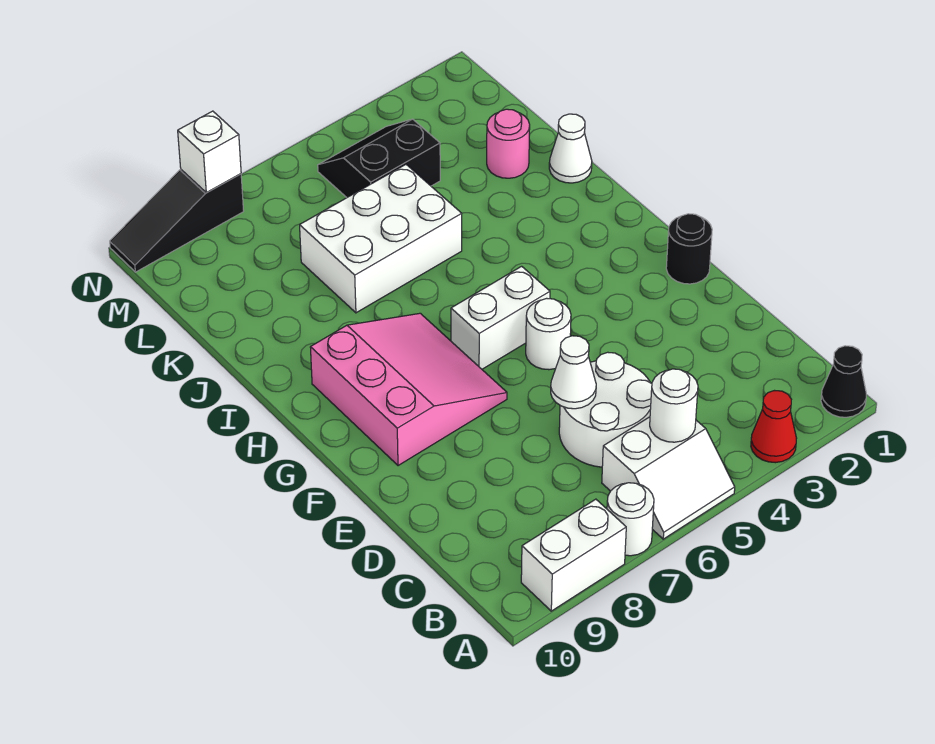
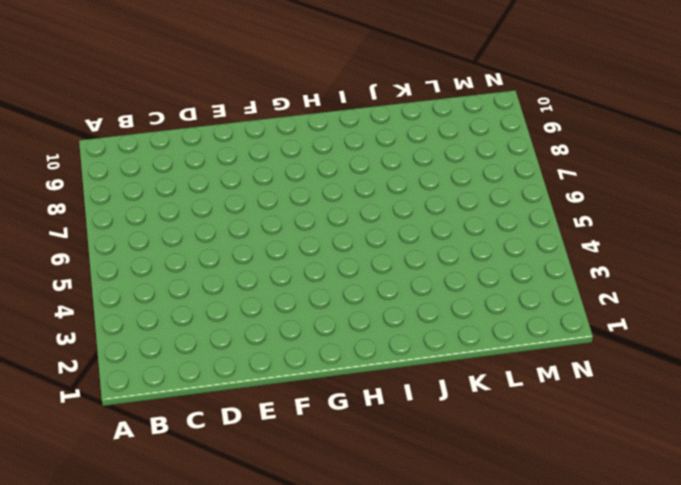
none -> black 1x1 cone [821,346,866,417]
none -> red 1x1 cone [751,391,797,463]
none -> white 2x2 slope [602,417,735,539]

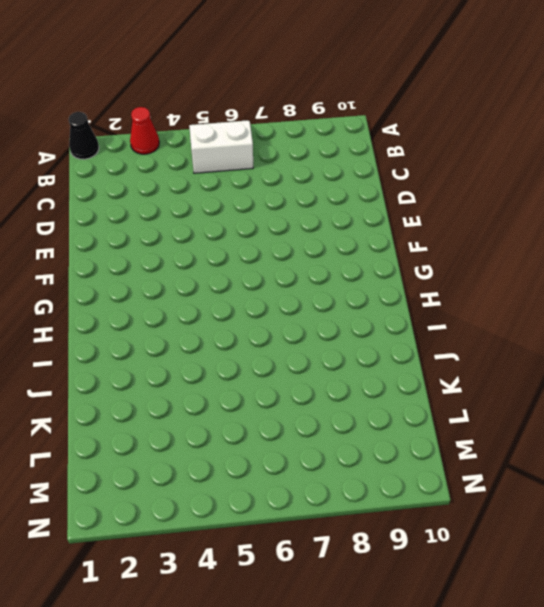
none -> white 1x1 round brick [607,483,654,556]
none -> white 1x2 brick [521,499,626,611]
none -> white 2x2 round brick [559,352,652,467]

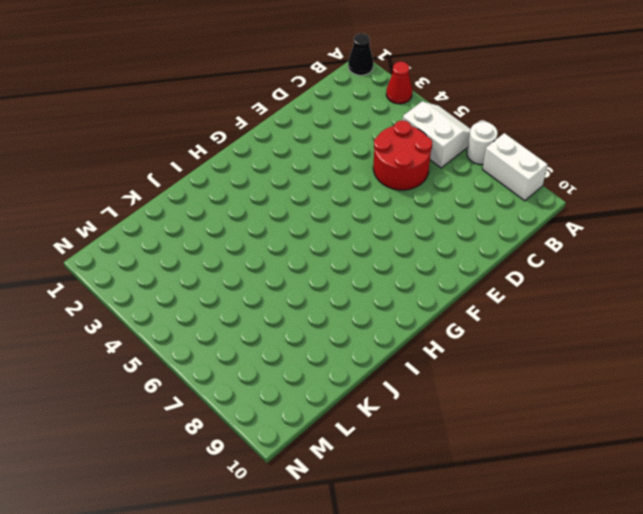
red 2x2 round brick [373,121,432,190] -> white 2x2 round brick [559,352,652,467]
none -> black 1x1 round brick [666,214,712,284]
none -> white 1x1 round brick [526,298,571,370]
none -> pink 3x3 slope [310,313,507,466]

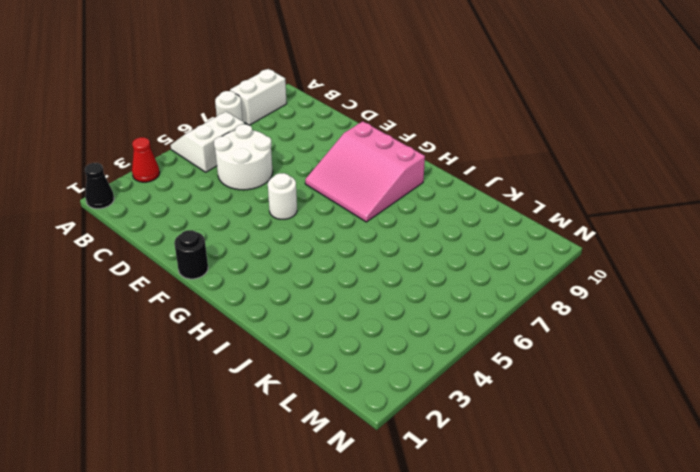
none -> white 1x2 brick [451,266,550,369]
none -> white 1x1 cone [549,114,592,183]
none -> white 2x3 brick [300,165,462,313]

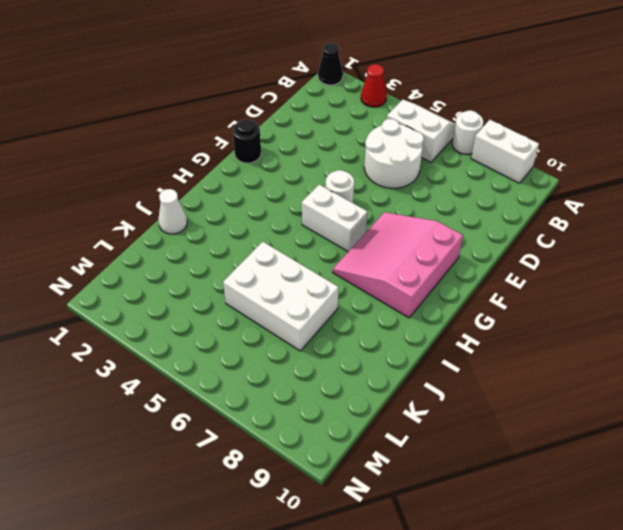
none -> pink 1x1 round brick [487,109,530,178]
none -> black 2x2 slope [318,119,440,197]
none -> black 1x3 slope [110,169,244,272]

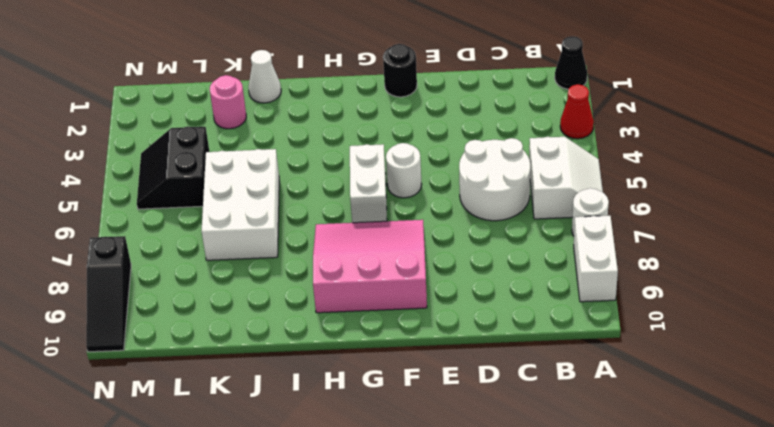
none -> white 1x1 round brick [650,369,698,442]
none -> white 1x1 cone [551,336,596,409]
none -> white 1x1 brick [178,111,241,192]

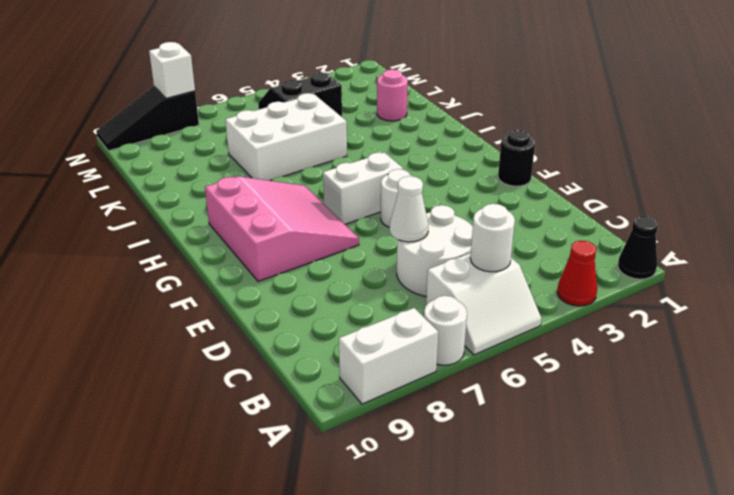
none -> white 1x1 cone [549,114,592,183]

